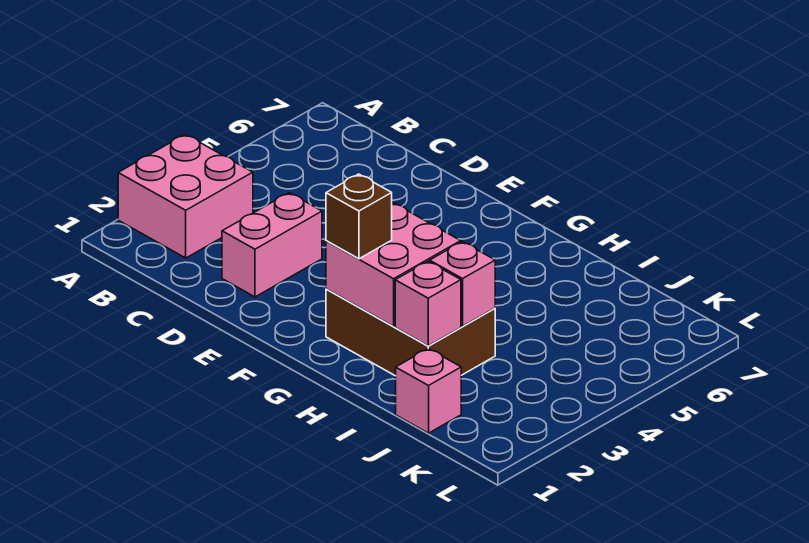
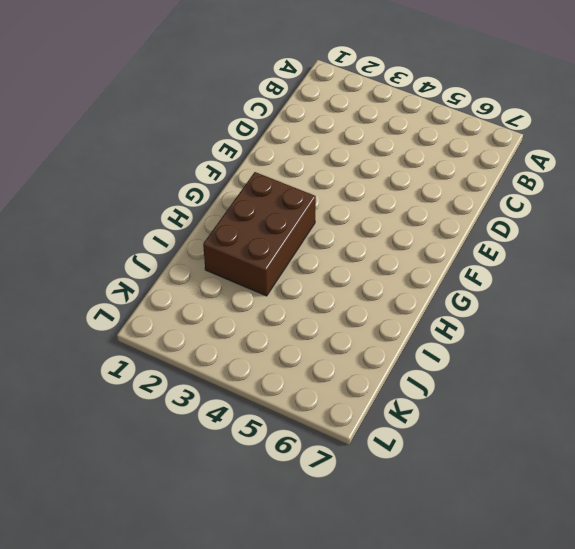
none -> pink 2x2 brick [118,134,253,258]
none -> pink 1x2 brick [222,193,322,297]

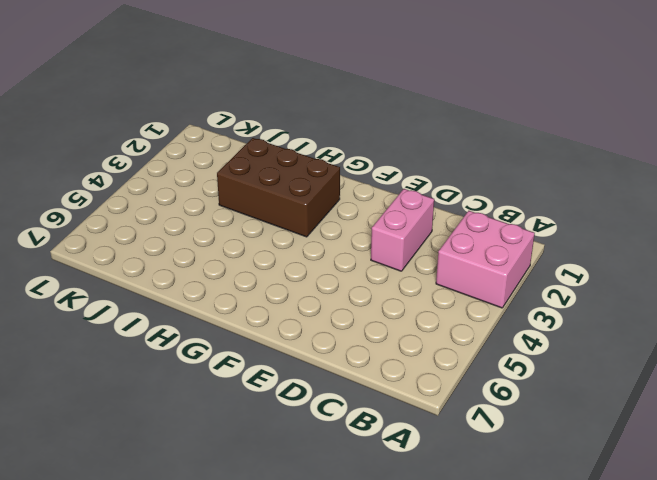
none -> pink 1x1 brick [396,349,461,433]
none -> pink 2x2 brick [326,203,461,326]

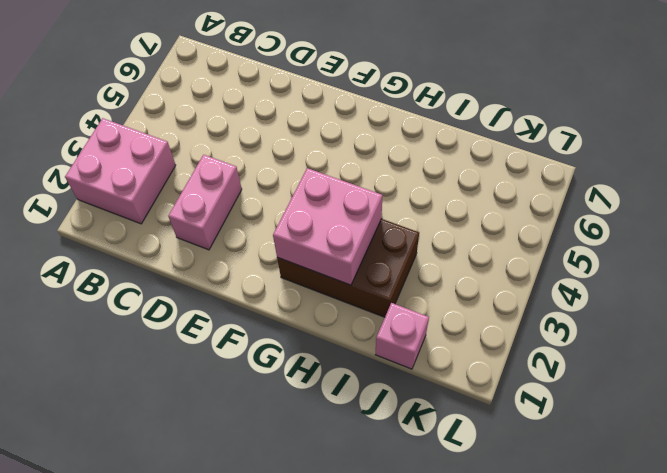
none -> pink 1x1 brick [395,261,461,346]
none -> pink 1x1 brick [430,242,495,326]

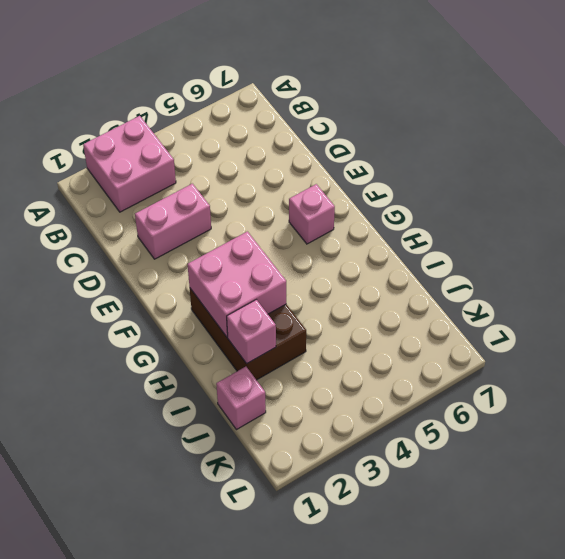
pink 1x1 brick [289,184,335,244] -> pink 1x1 brick moved to [430,242,495,326]
none -> brown 1x1 brick [326,174,392,259]

